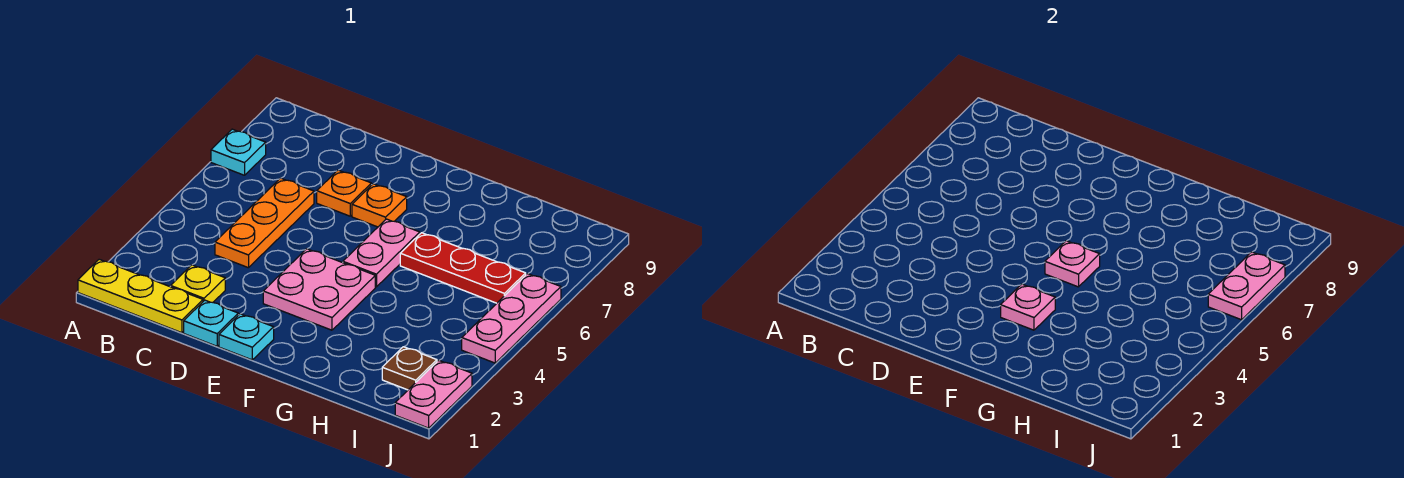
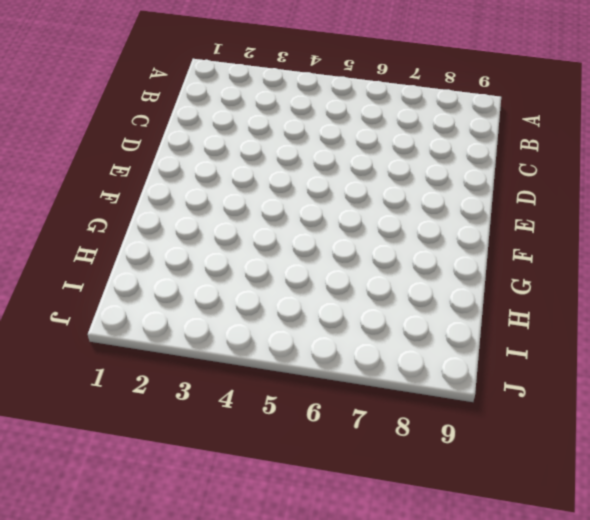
none -> yellow 1x3 plate [78,259,203,333]
none -> cyan 1x1 plate [211,129,266,175]
none -> yellow 1x1 plate [170,265,225,302]

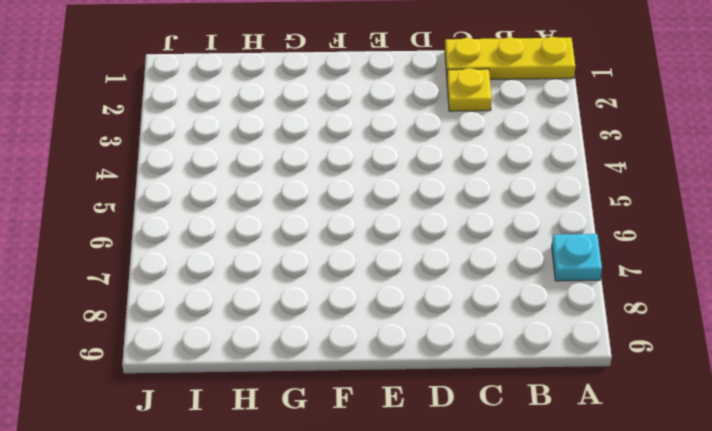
none -> orange 1x3 plate [215,178,314,268]
none -> cyan 1x1 plate [184,300,238,346]
none -> orange 1x1 plate [317,170,371,216]

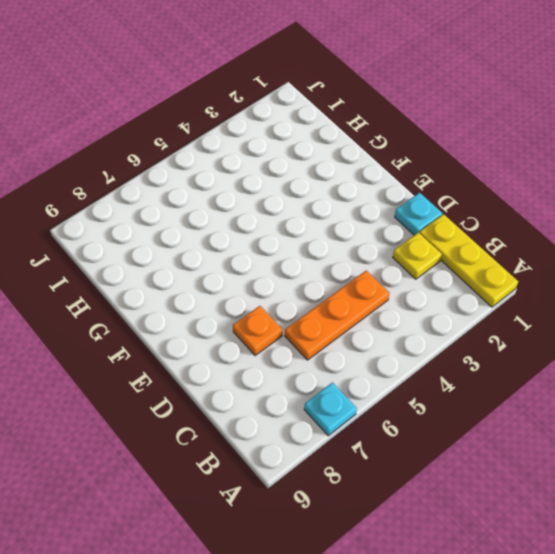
none -> cyan 1x1 plate [219,314,274,360]
none -> pink 2x2 plate [263,249,375,330]
none -> orange 1x1 plate [352,184,407,227]

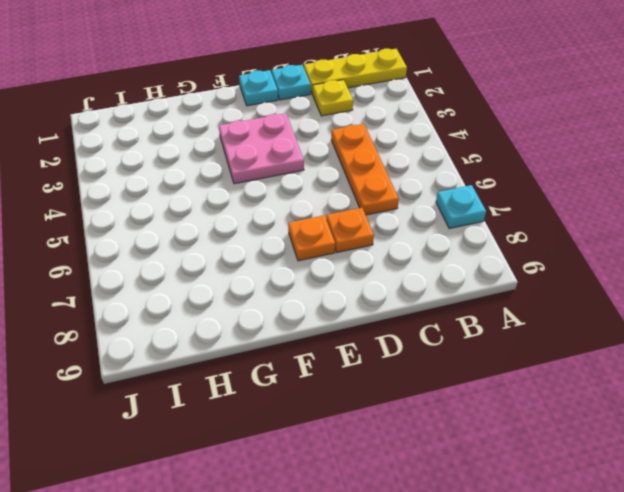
none -> pink 1x2 plate [343,219,420,287]
none -> red 1x3 plate [400,233,526,303]
none -> brown 1x1 plate [382,347,437,390]

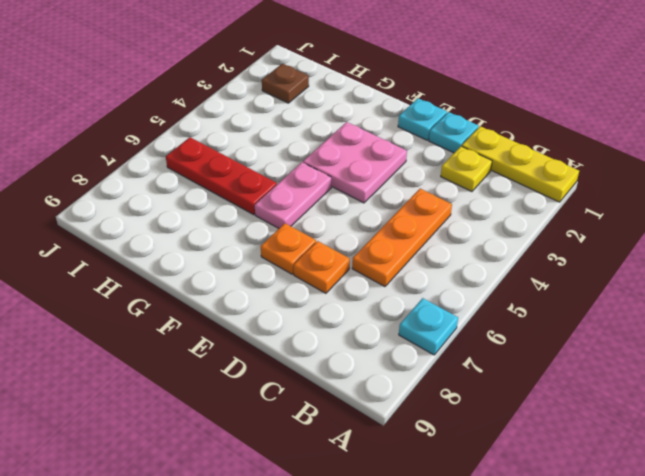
none -> pink 1x2 plate [395,360,472,428]
none -> pink 1x3 plate [462,274,561,363]
none -> pink 1x1 plate [1001,284,1055,330]

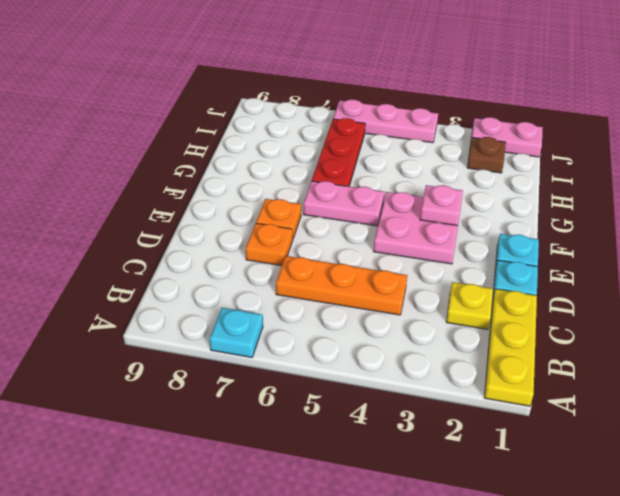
none -> pink 1x1 plate [1045,241,1100,287]
none -> pink 1x2 plate [1208,252,1285,320]

